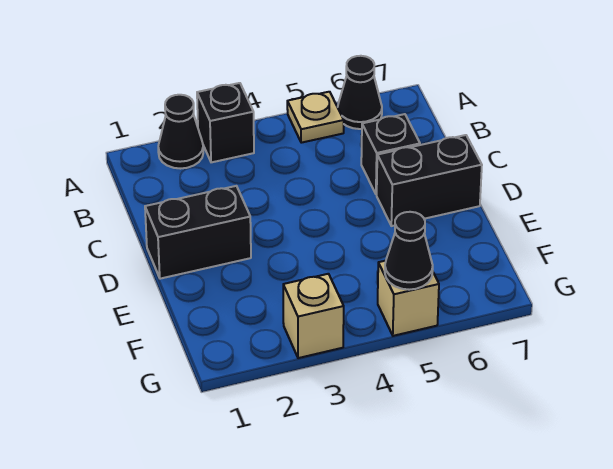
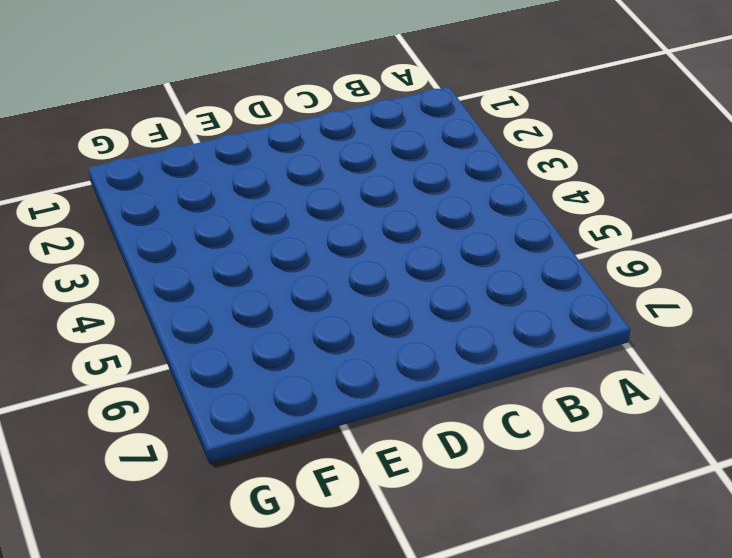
none -> black 1x1 cone [158,95,203,169]
none -> black 1x1 brick [197,83,254,162]

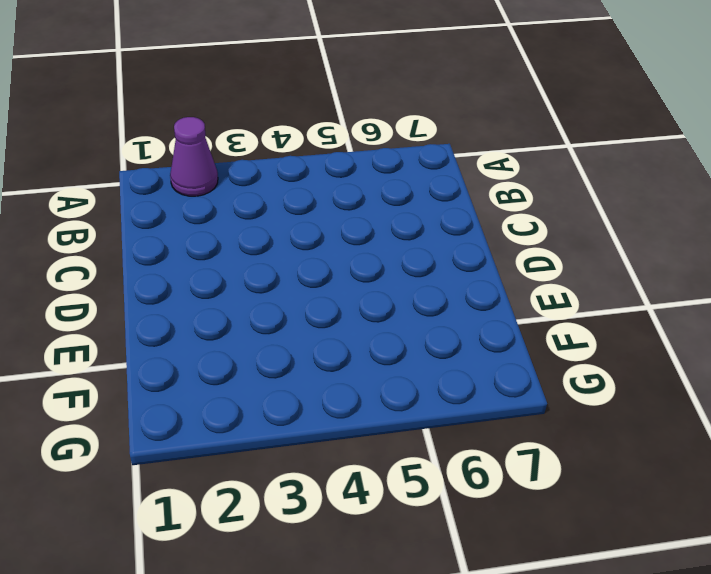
purple 1x1 cone [170,117,218,196] -> black 1x1 cone [158,95,203,169]
none -> black 1x1 brick [197,83,254,162]
none -> tan 1x1 plate [287,92,344,143]

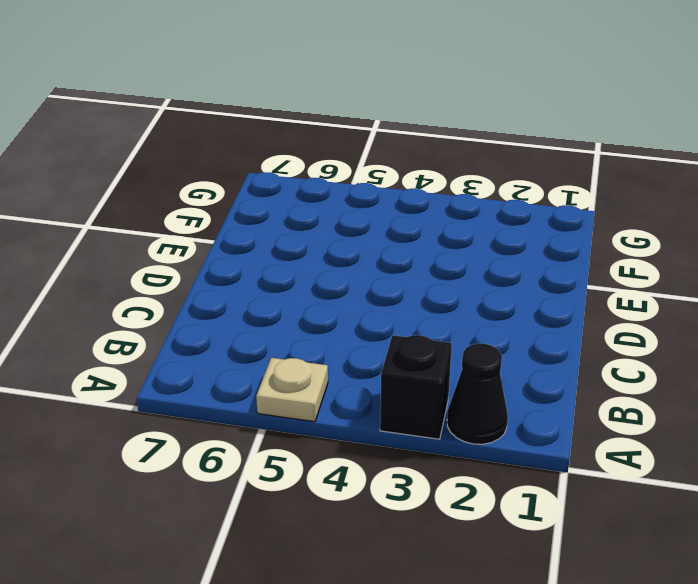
none -> black 1x1 cone [338,56,382,129]
none -> black 1x1 brick [361,114,420,194]

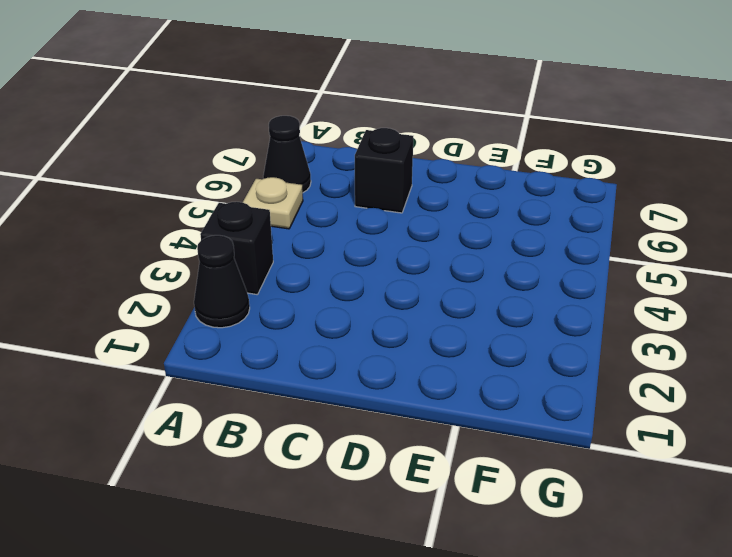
none -> black 1x2 brick [145,186,251,279]
none -> black 1x2 brick [377,135,482,226]

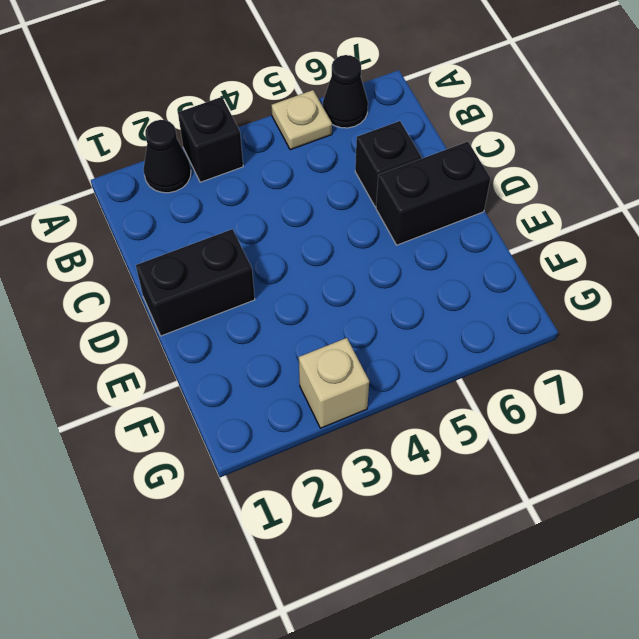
none -> tan 1x1 brick [378,261,439,336]
none -> black 1x1 cone [385,212,433,290]

